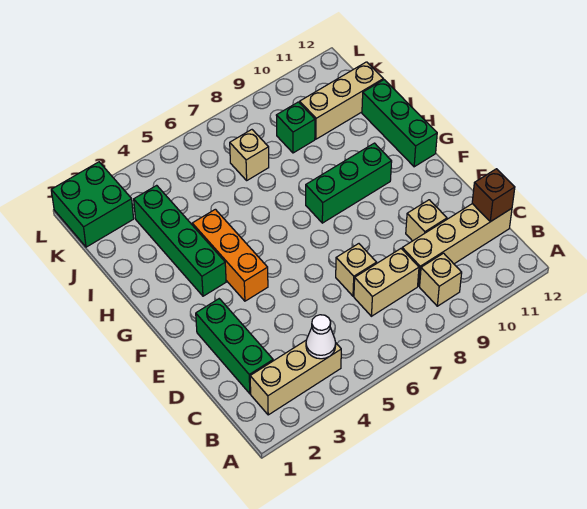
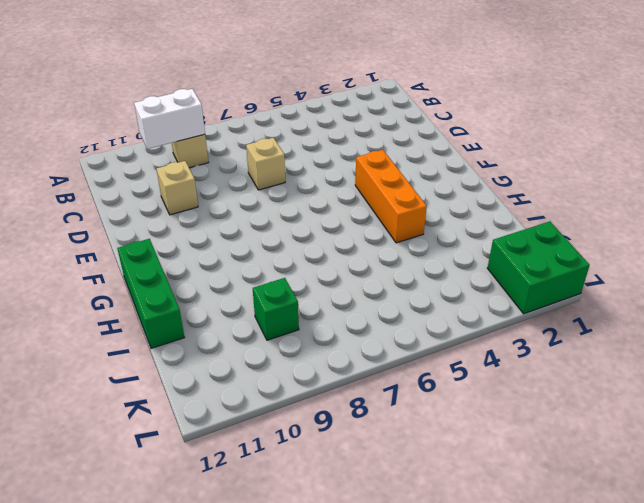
white 1x2 brick [134,89,205,149] -> none
none -> tan 1x3 brick [250,341,341,415]
none -> green 1x3 brick [196,299,273,394]
none -> tan 1x2 brick [354,249,419,316]

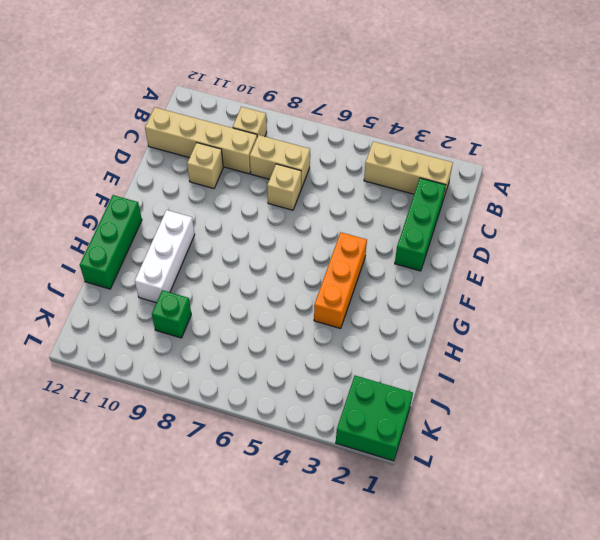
white 1x3 brick [135,210,195,303] -> green 1x3 brick [306,143,392,223]
none -> green 1x4 brick [134,185,226,296]
none -> tan 1x1 brick [230,130,269,180]
none -> tan 1x3 brick [300,62,383,139]

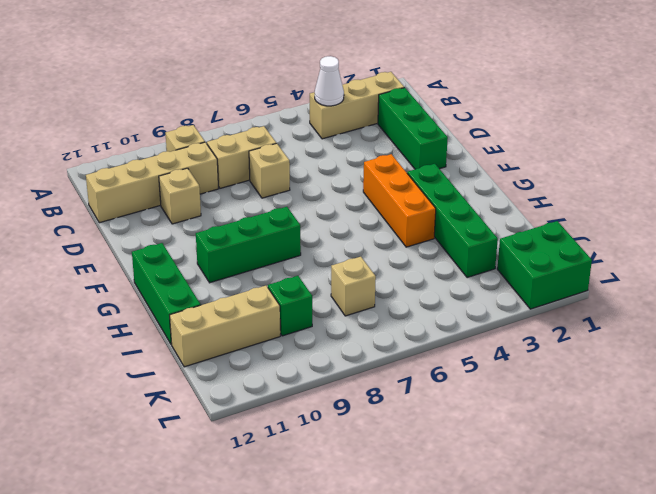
none -> brown 1x1 brick [472,169,515,222]

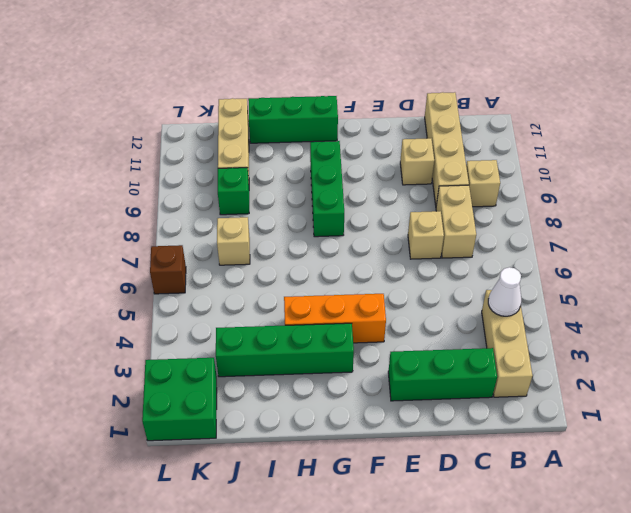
brown 1x1 brick [150,245,186,294] -> brown 1x1 brick moved to [472,169,515,222]

